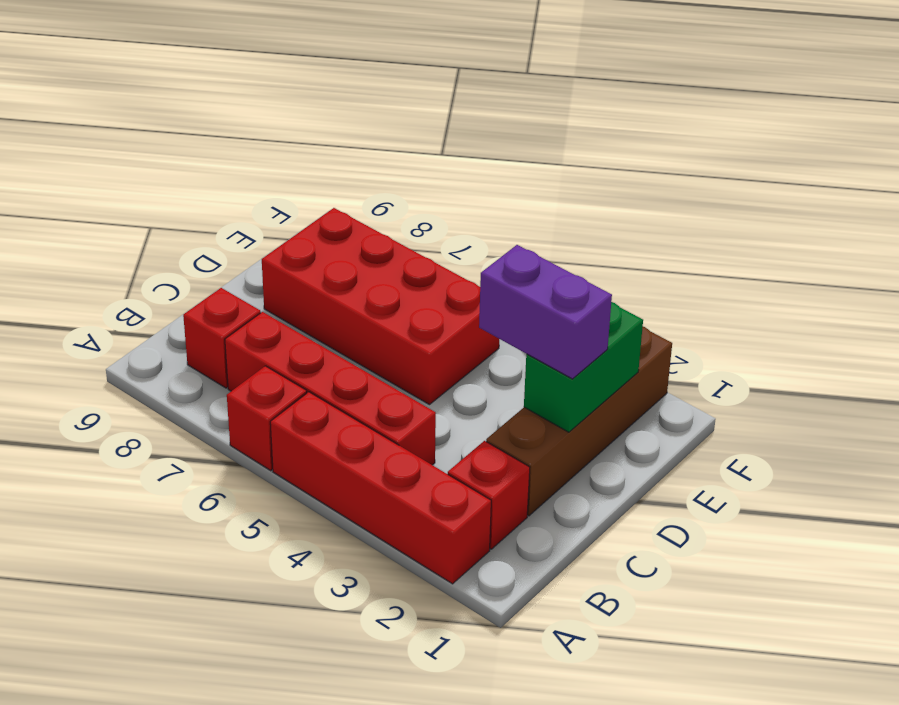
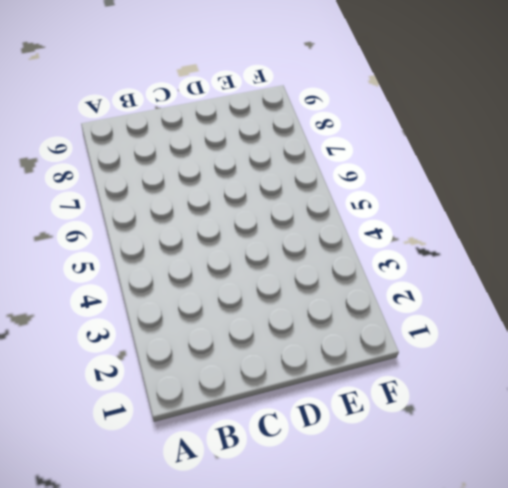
none -> red 1x4 brick [270,392,491,584]
none -> red 1x1 brick [227,366,307,471]

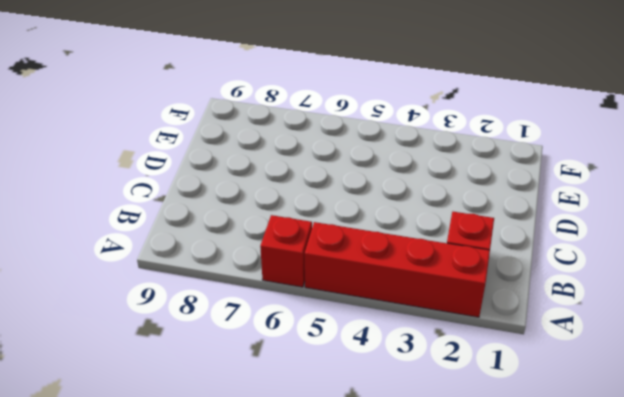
none -> red 1x4 brick [225,312,436,465]
none -> red 1x1 brick [183,288,261,388]

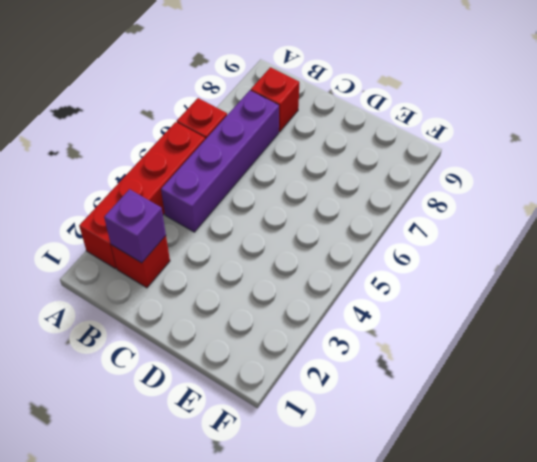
purple 1x1 brick [104,189,166,263] -> none
purple 1x4 brick [161,90,279,232] -> red 1x4 brick [225,312,436,465]
none -> brown 1x4 brick [486,327,672,516]
none -> red 2x4 brick [262,208,499,405]

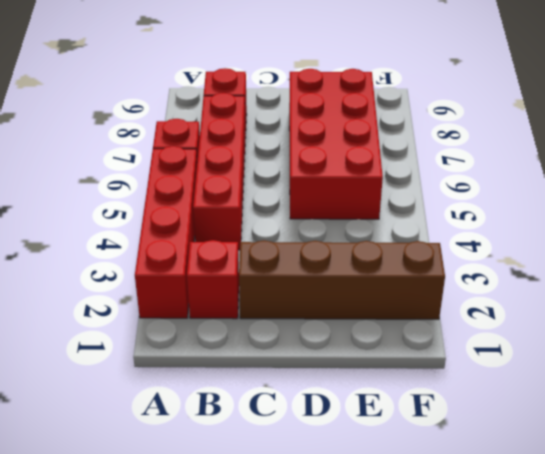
none -> green 1x2 brick [524,302,643,432]
none -> purple 1x2 brick [479,245,612,379]

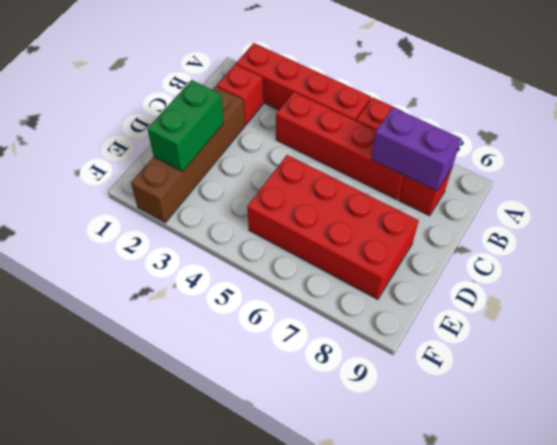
purple 1x2 brick [371,107,461,191] -> purple 1x2 brick moved to [479,245,612,379]

